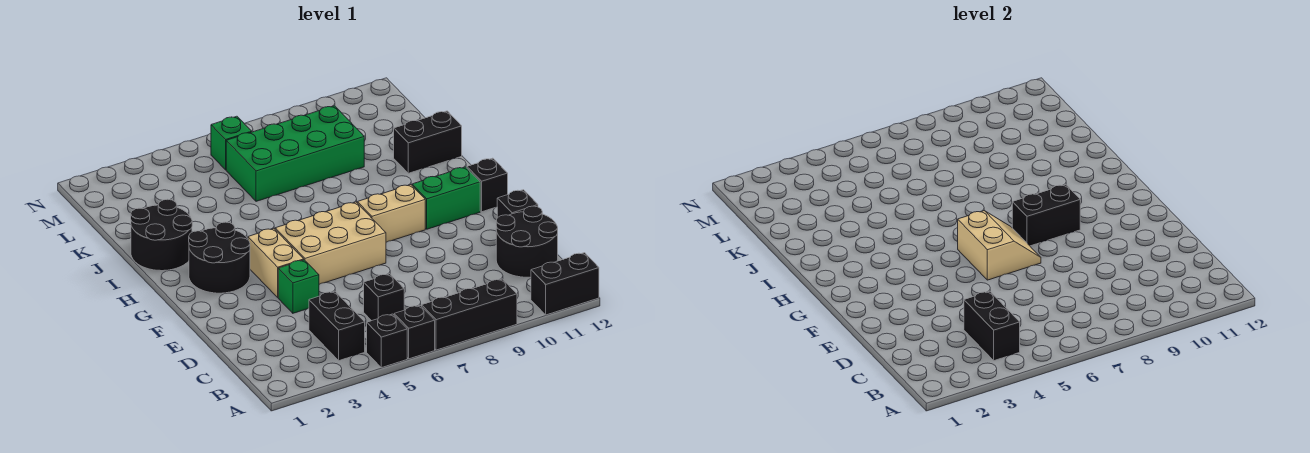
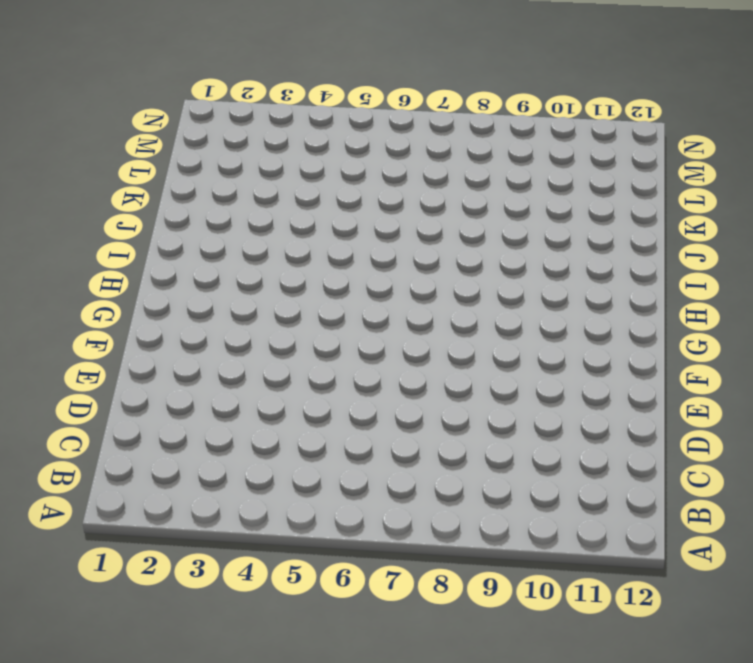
none -> black 1x1 brick [367,314,407,368]
none -> black 1x1 brick [394,305,435,359]
none -> black 1x3 brick [422,279,517,350]

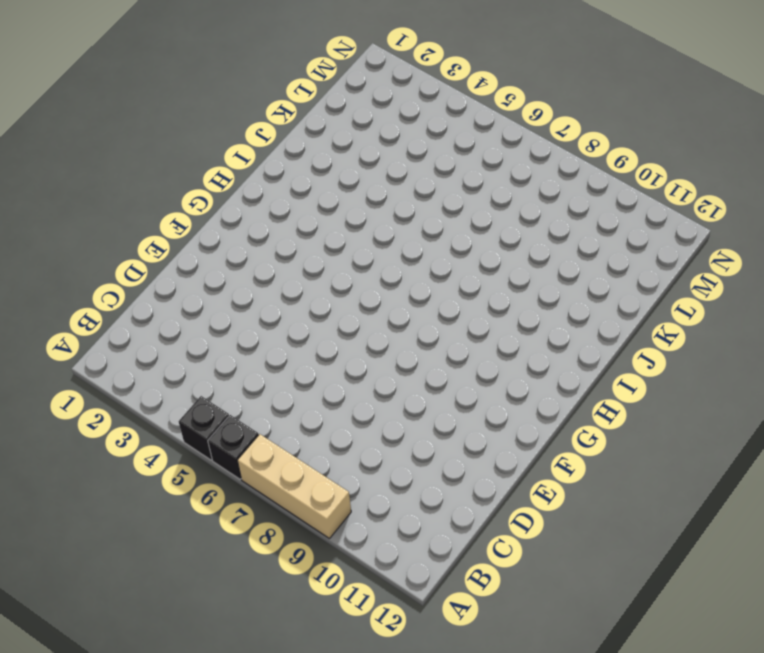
tan 1x3 brick [237,434,351,538] -> black 1x3 brick [422,279,517,350]
none -> black 1x2 brick [531,253,599,315]
none -> black 1x2 brick [309,291,365,361]
none -> black 1x1 brick [364,274,404,321]

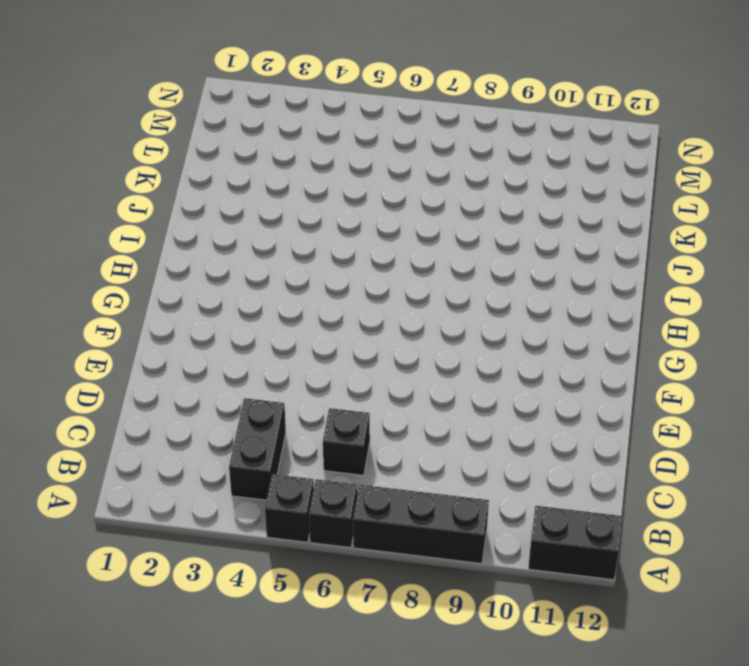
none -> black 2x2 round brick [496,206,558,277]
none -> green 1x1 brick [278,260,319,313]
none -> black 1x1 brick [497,190,538,218]

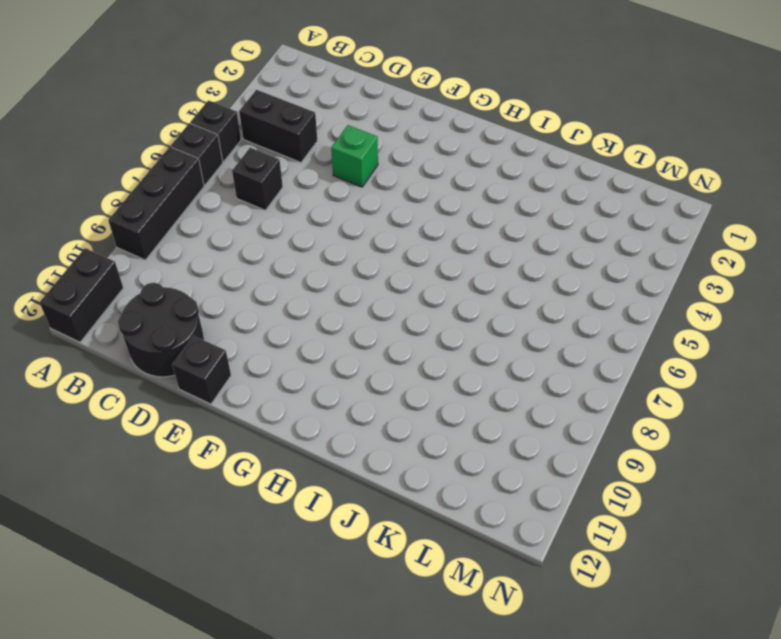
none -> tan 1x2 brick [248,228,304,297]
none -> tan 2x3 brick [275,202,386,284]
none -> black 2x2 round brick [189,222,250,293]

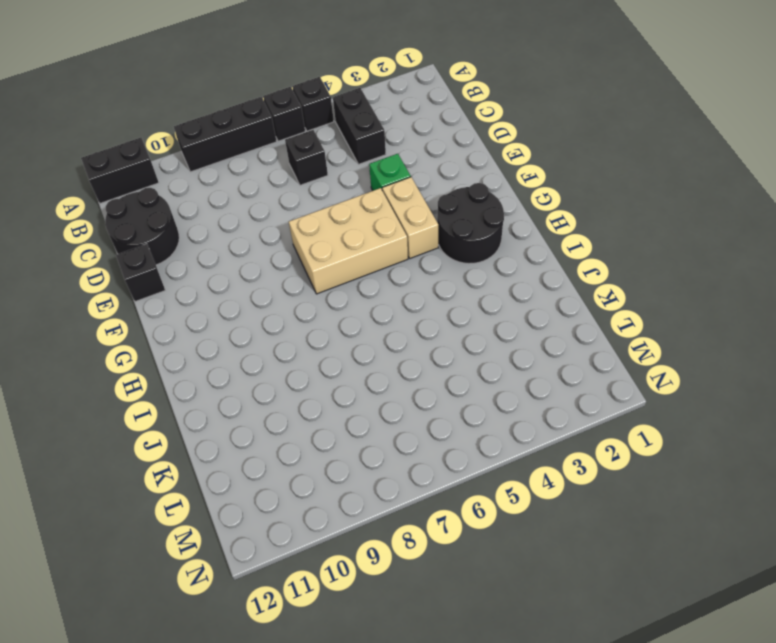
none -> tan 1x2 brick [357,185,425,242]
none -> green 1x2 brick [412,167,480,229]
none -> black 1x1 brick [467,158,508,212]

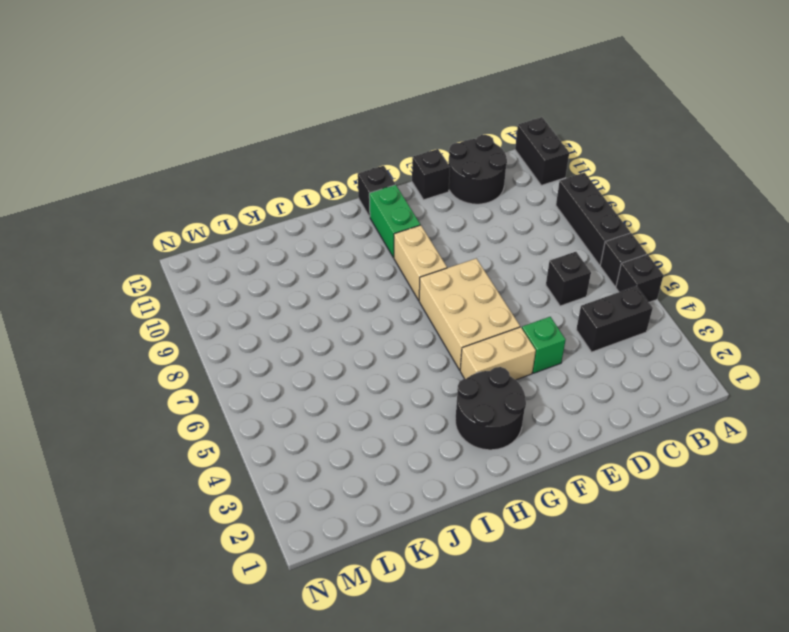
none -> black 2x2 round brick [131,199,192,271]
none -> black 1x2 brick [394,111,462,173]
none -> green 2x4 brick [226,106,364,201]

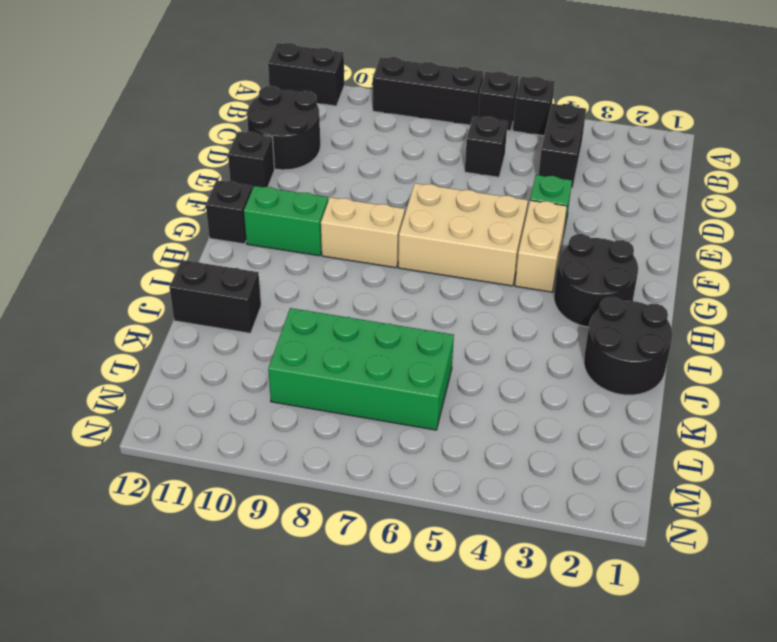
none -> green 1x1 brick [211,116,252,170]
none -> black 1x2 brick [964,291,1020,361]
none -> tan 2x2 slope [958,211,1041,280]

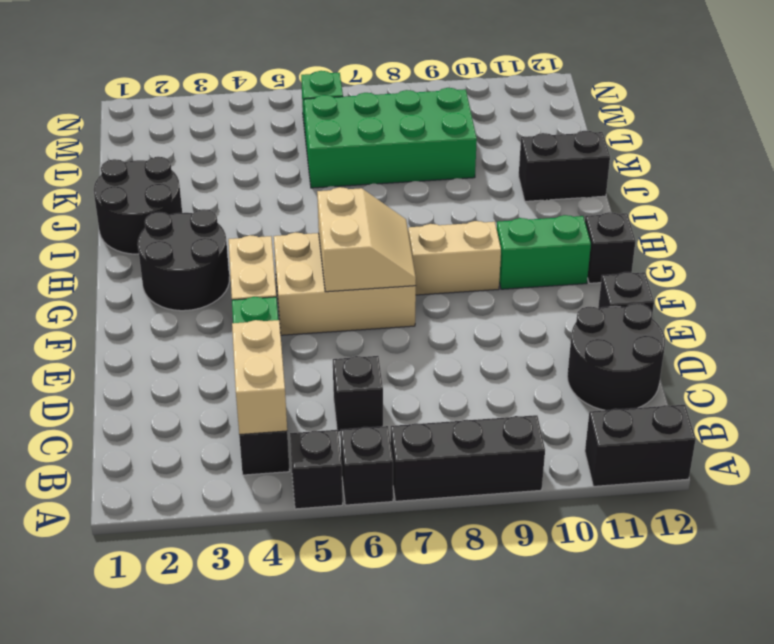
tan 1x2 brick [232,320,287,435] -> black 1x2 brick [964,291,1020,361]
none -> black 1x2 brick [1012,185,1080,246]

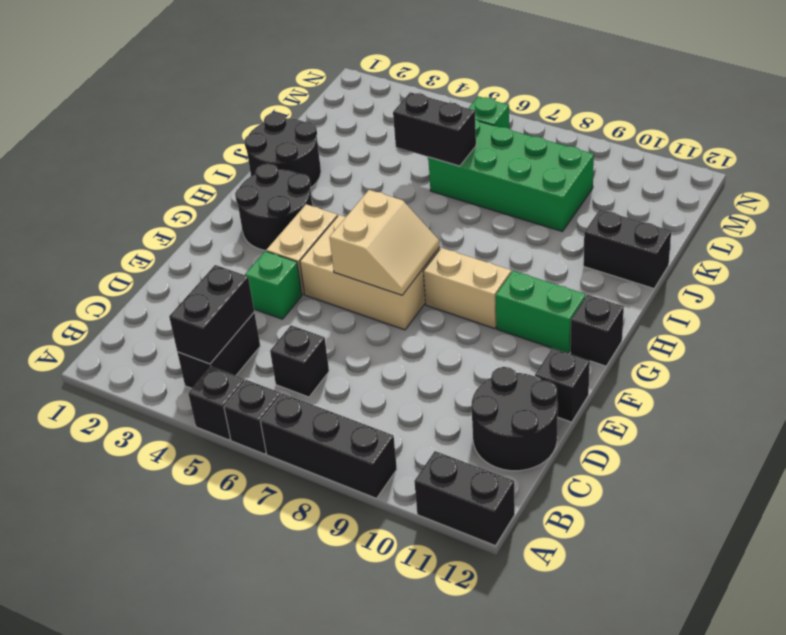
black 1x2 brick [393,92,476,166] -> black 1x2 brick moved to [1012,185,1080,246]

